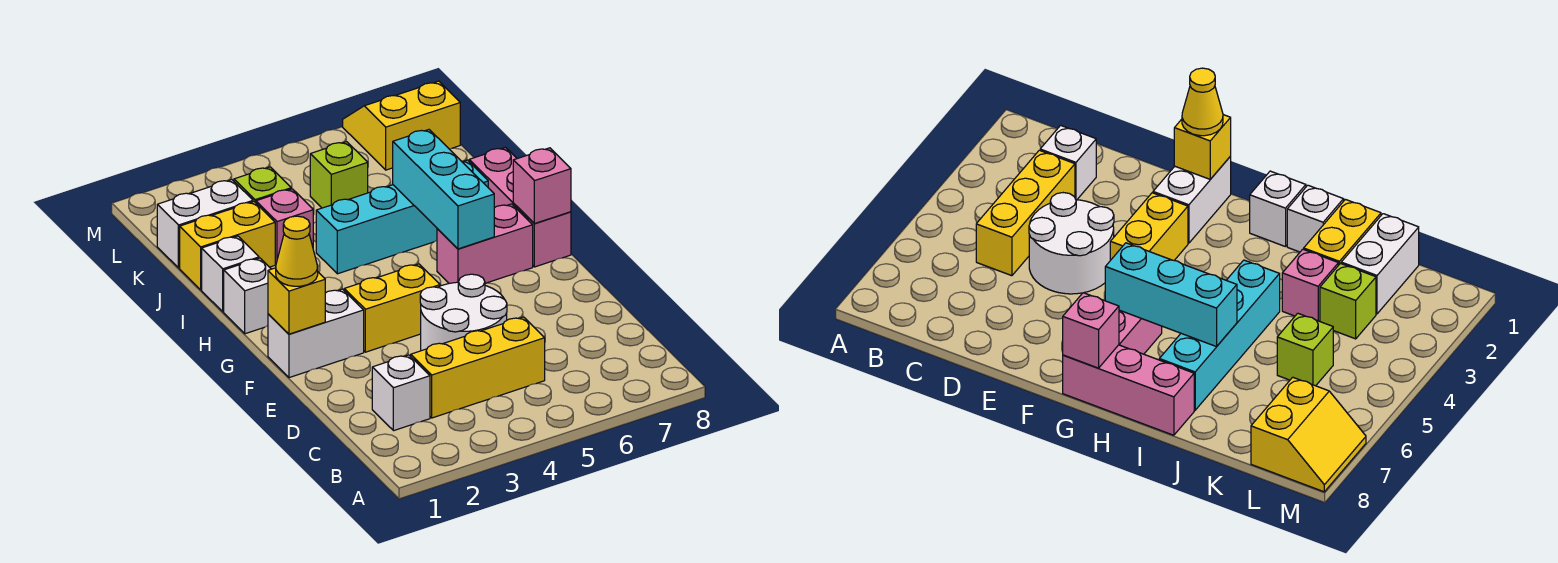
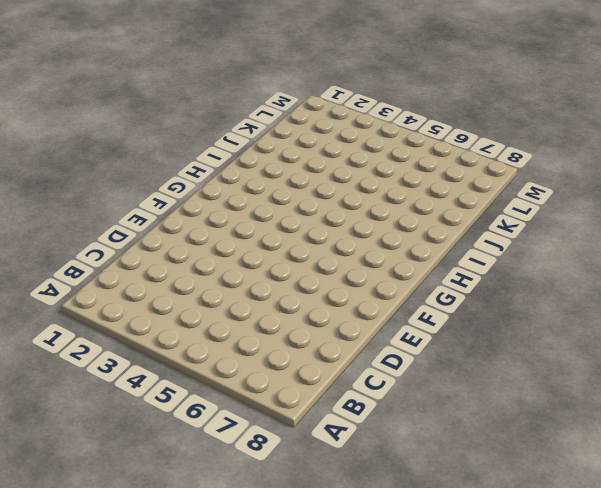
none -> white 1x1 brick [372,355,430,431]
none -> yellow 1x3 brick [411,317,545,418]
none -> white 2x2 round brick [420,274,507,351]

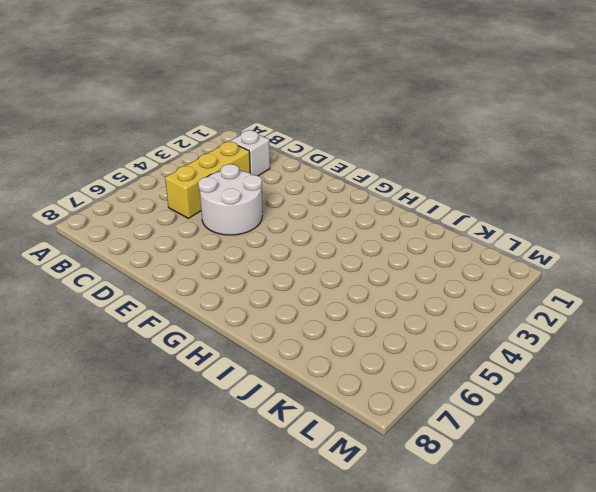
none -> white 1x2 brick [268,289,364,378]
none -> yellow 1x2 brick [344,264,440,352]
none -> pink 1x2 brick [437,204,533,283]

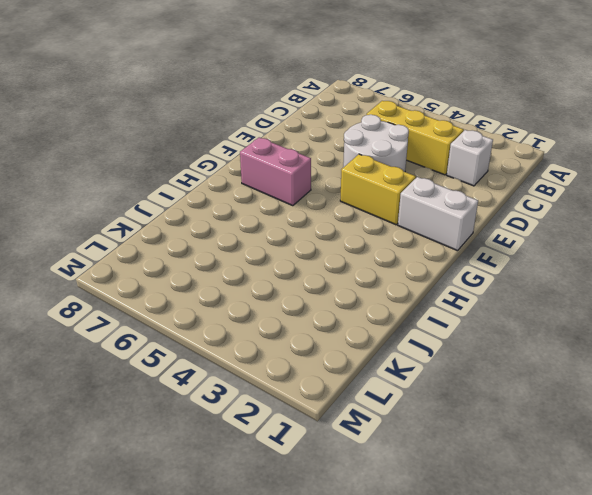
none -> pink 1x3 brick [469,148,571,267]
none -> white 1x1 brick [224,258,271,334]
none -> white 1x1 brick [202,236,259,312]

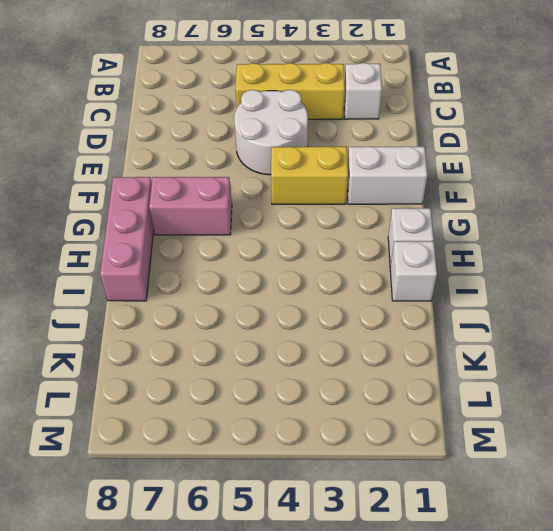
none -> cyan 1x4 brick [316,160,488,274]
none -> yellow 1x2 brick [180,202,275,290]
none -> pink 1x1 brick [256,189,313,263]

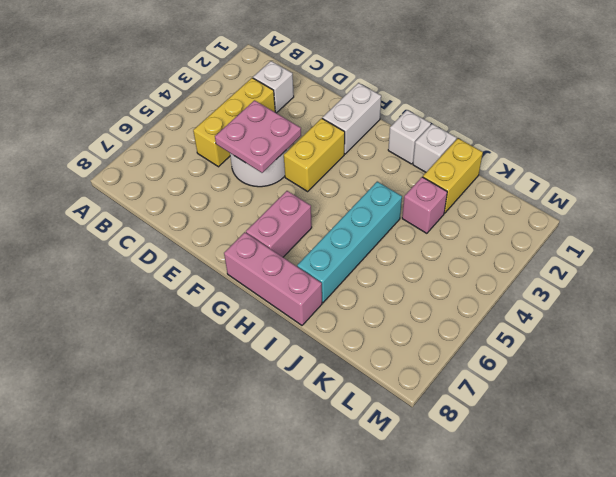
pink 2x2 plate [215,100,301,173] -> none
none -> white 1x2 brick [157,180,253,268]
none -> lime 1x1 brick [234,167,291,203]
none -> lime 1x1 brick [310,142,368,208]

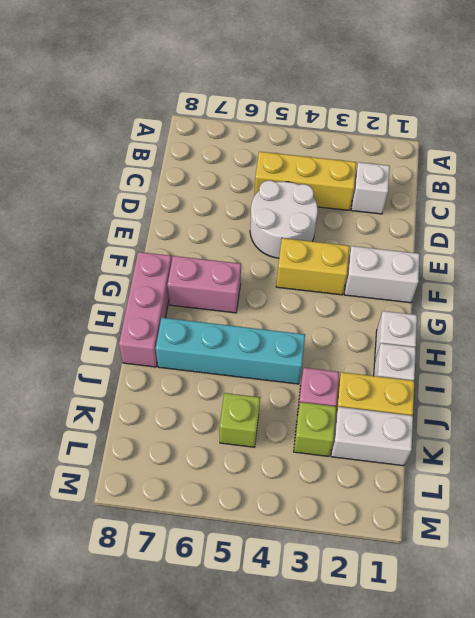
none -> yellow 2x2 slope [343,81,460,170]
none -> yellow 1x1 brick [268,268,325,334]
none -> cyan 1x3 brick [393,130,494,249]

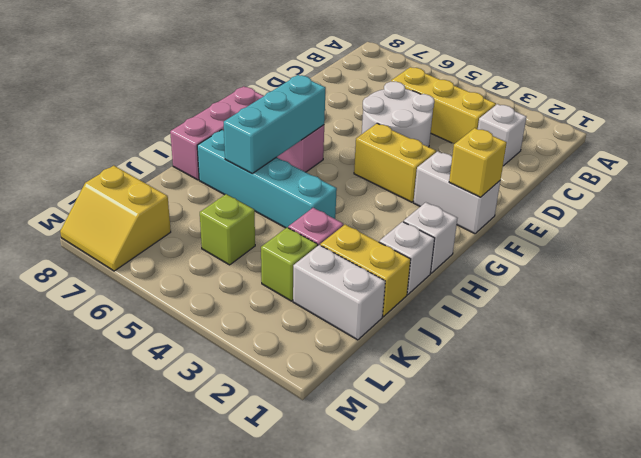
none -> pink 1x1 brick [513,148,571,224]
none -> yellow 1x1 cone [276,216,318,286]

